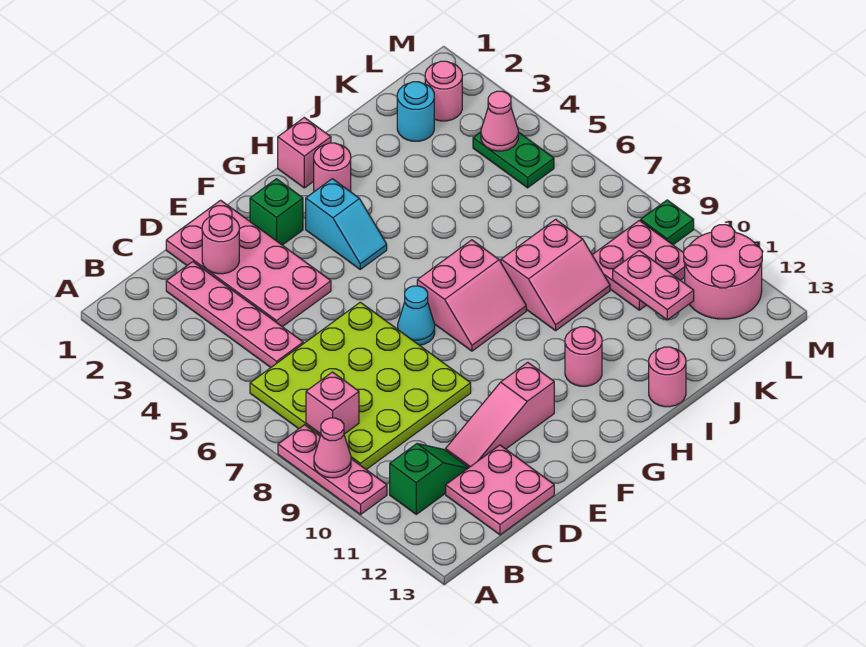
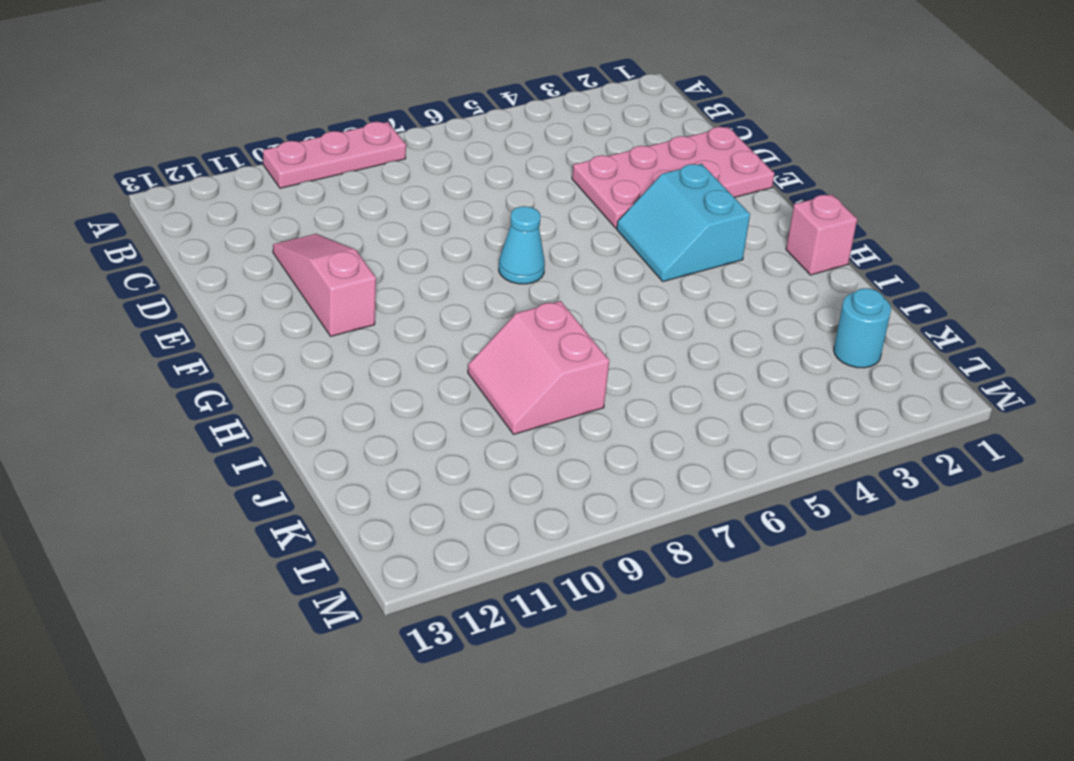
cyan 2x2 slope [617,164,750,282] -> cyan 1x2 slope [306,179,387,269]
none -> lime 4x4 plate [250,302,471,470]
none -> green 1x2 slope [390,444,469,514]
none -> pink 1x4 plate [166,262,303,367]

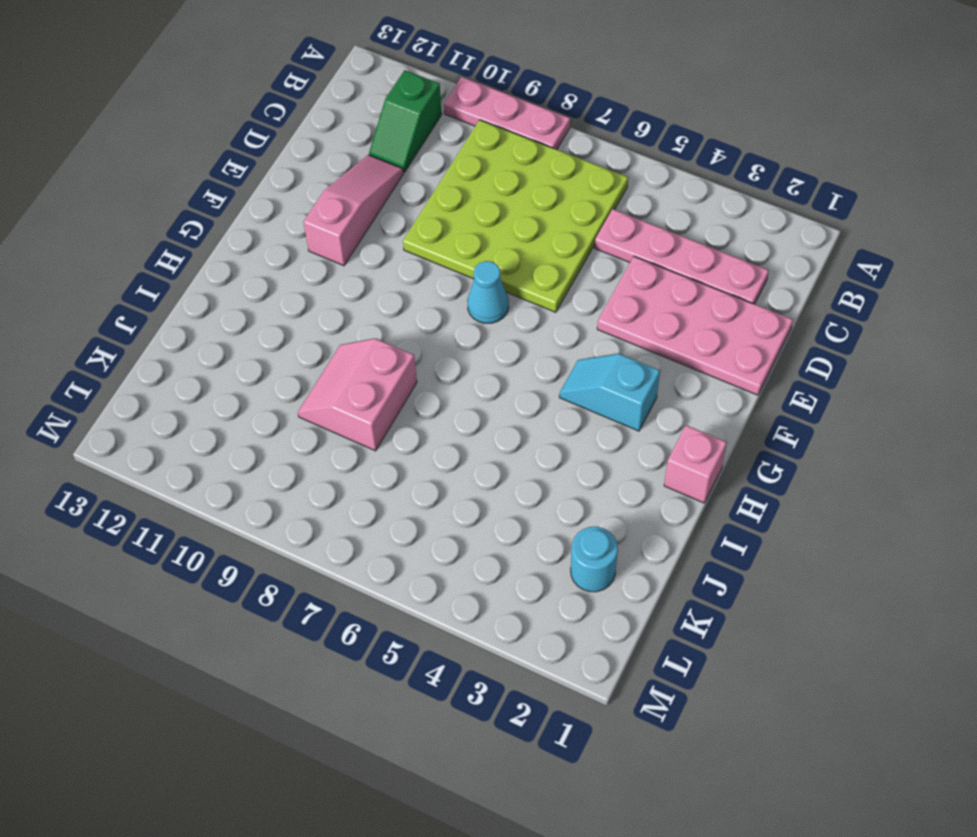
none -> pink 2x2 plate [446,445,554,535]
none -> green 1x1 brick [250,179,303,245]
none -> pink 2x2 slope [417,240,526,351]

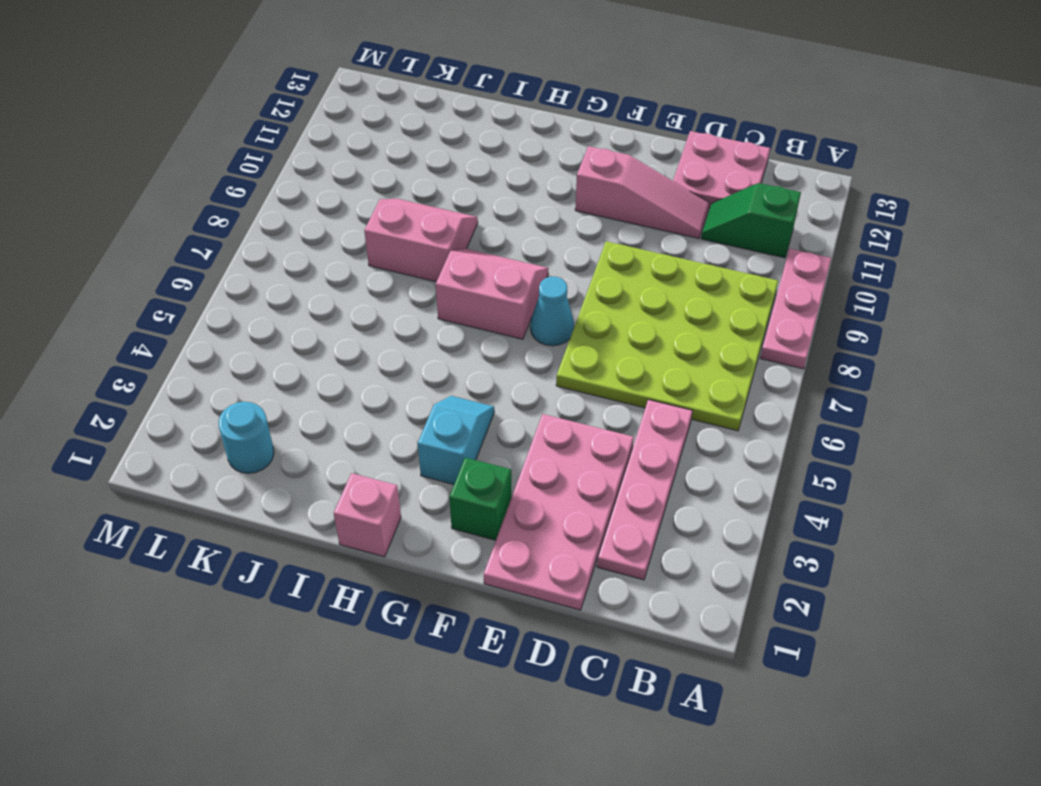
none -> pink 1x1 round brick [314,143,351,192]
none -> pink 1x1 round brick [565,327,602,386]
none -> pink 1x1 round brick [649,347,686,407]

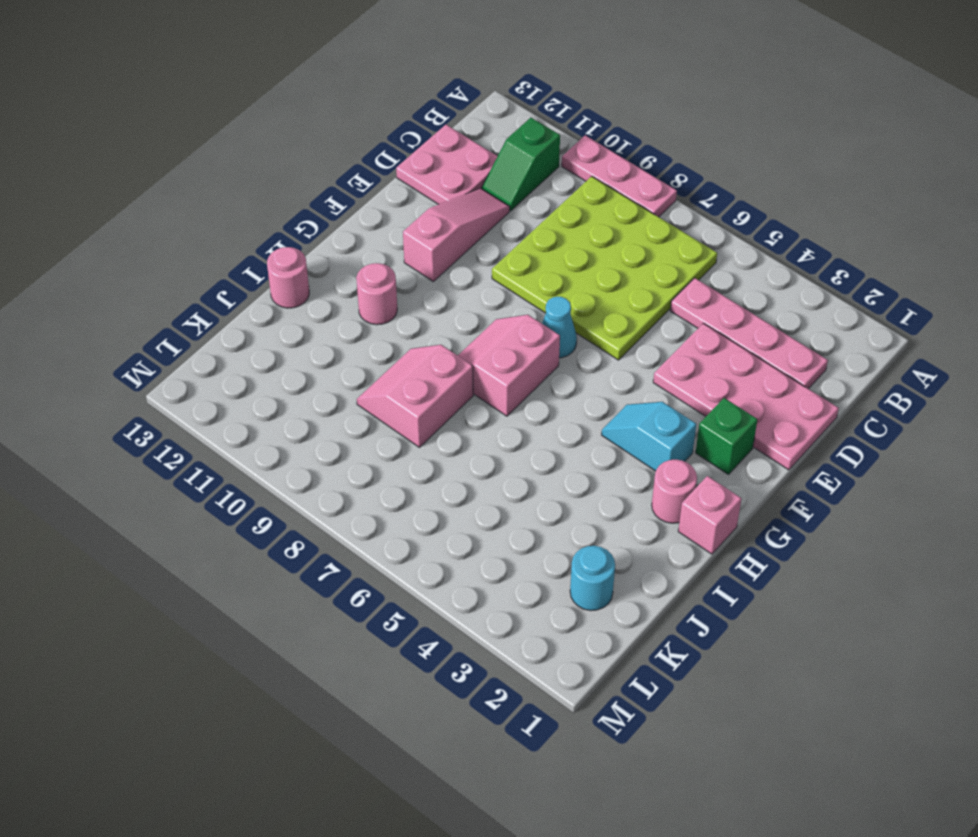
none -> pink 2x2 plate [593,221,685,310]
none -> pink 1x1 round brick [425,61,462,121]
none -> green 1x2 plate [473,132,554,188]

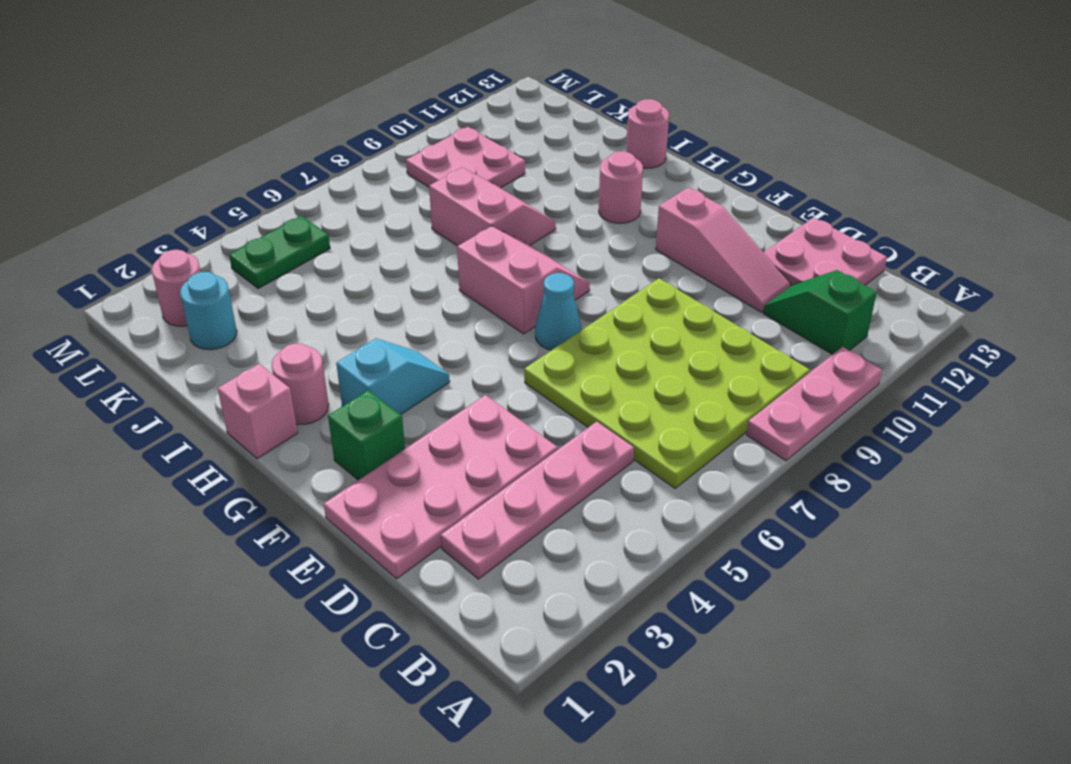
none -> pink 2x2 round brick [684,225,762,319]
none -> green 1x1 plate [641,200,694,245]
none -> pink 1x1 cone [314,418,351,478]

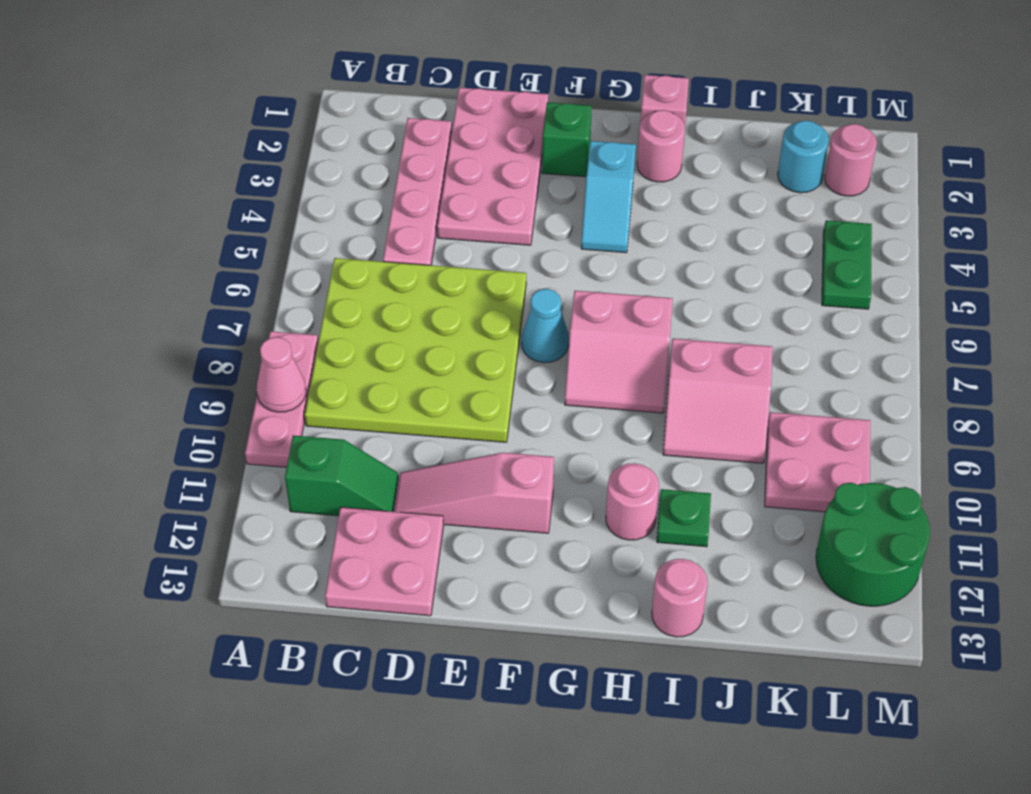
green 1x1 plate [657,489,711,547] -> green 1x1 plate moved to [641,200,694,245]
green 2x2 round brick [816,483,930,606] -> pink 2x2 round brick [684,225,762,319]
none -> pink 1x1 brick [306,372,359,434]
none -> pink 1x1 round brick [202,214,239,274]
none -> pink 1x2 plate [613,251,694,320]

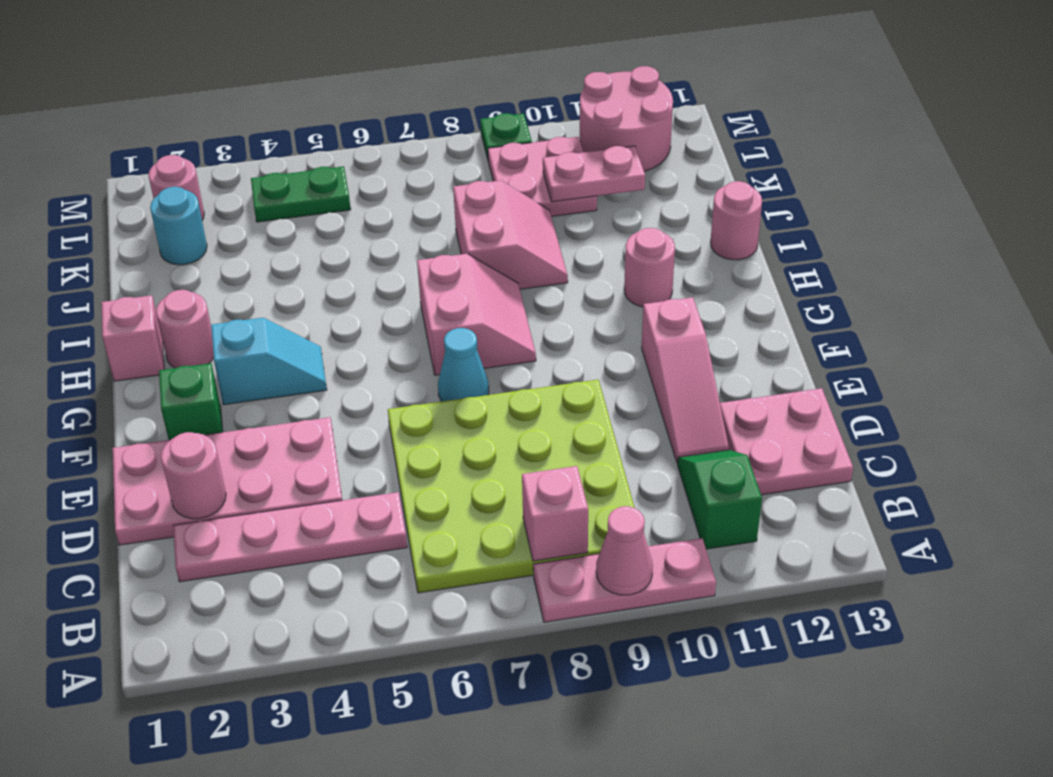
none -> pink 1x1 cone [481,91,518,151]

